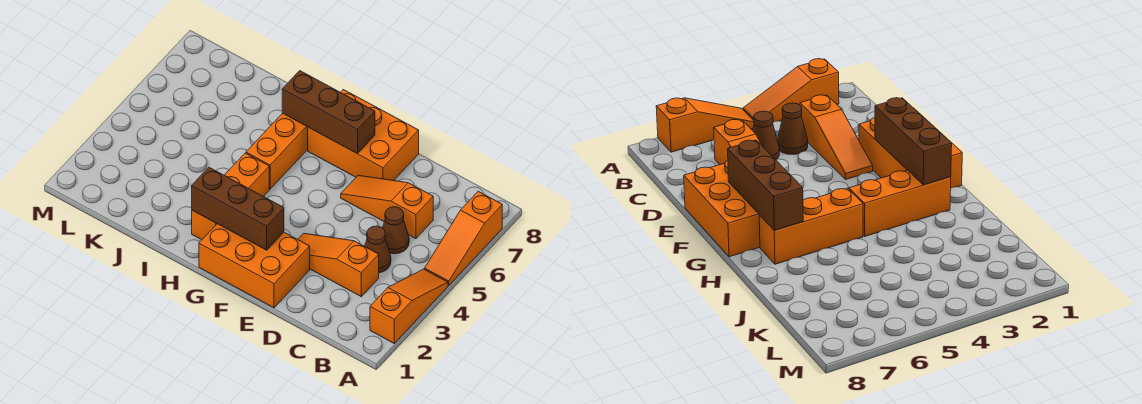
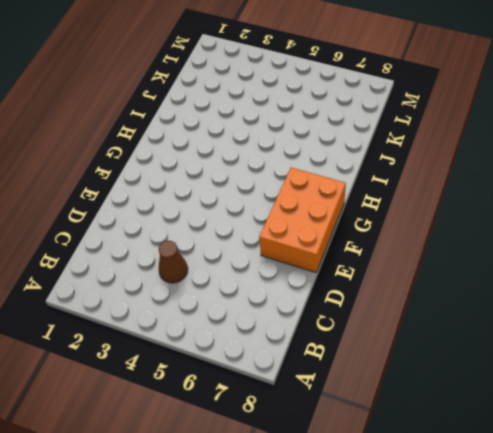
none -> orange 1x3 slope [370,269,448,343]
none -> orange 1x3 slope [425,191,502,285]
none -> orange 1x3 slope [298,233,379,297]

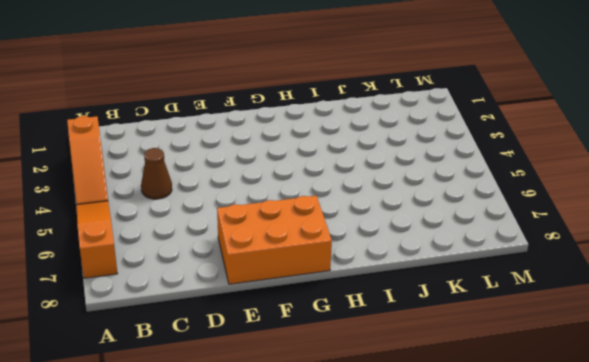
none -> orange 1x3 slope [298,233,379,297]
none -> brown 1x1 cone [383,207,409,254]
none -> orange 1x3 slope [341,175,433,239]

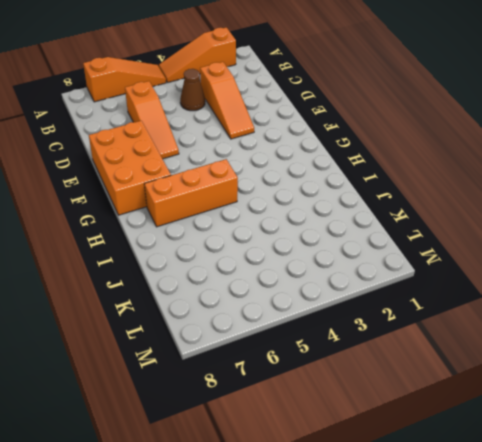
none -> brown 1x1 cone [383,207,409,254]
none -> orange 2x3 brick [199,224,310,308]
none -> orange 1x3 brick [192,153,269,240]

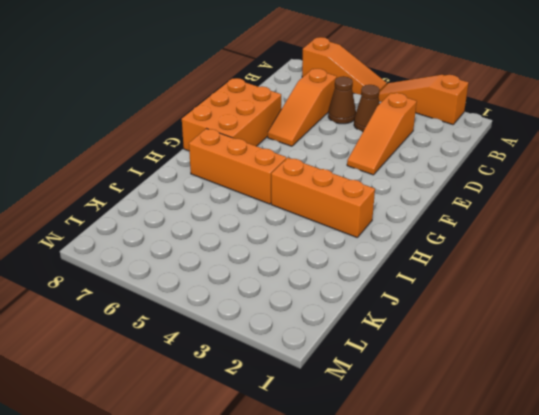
none -> orange 2x3 brick [199,224,310,308]
none -> brown 1x3 brick [192,167,284,250]
none -> brown 1x3 brick [282,71,375,153]

